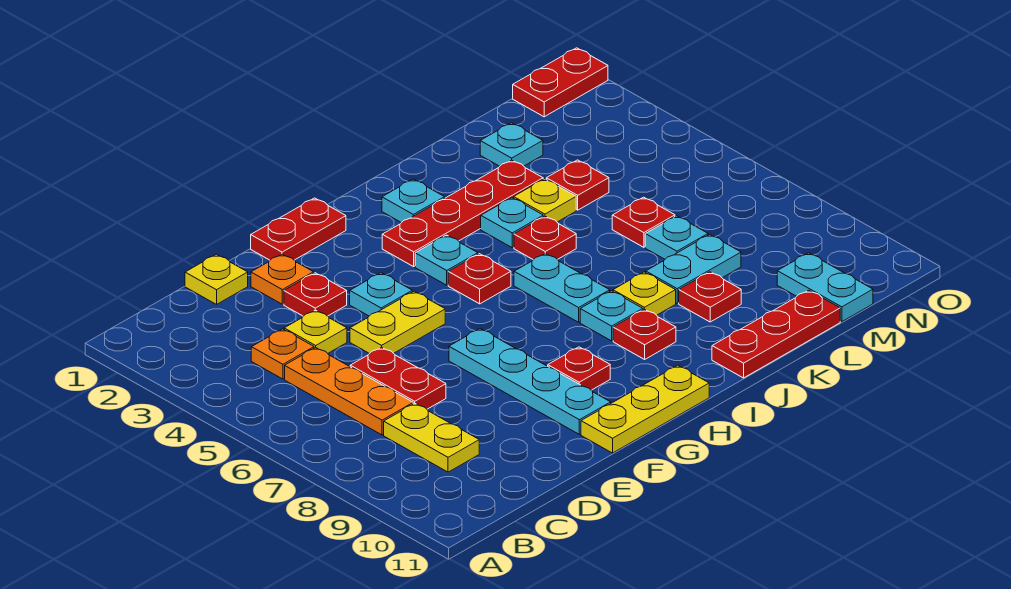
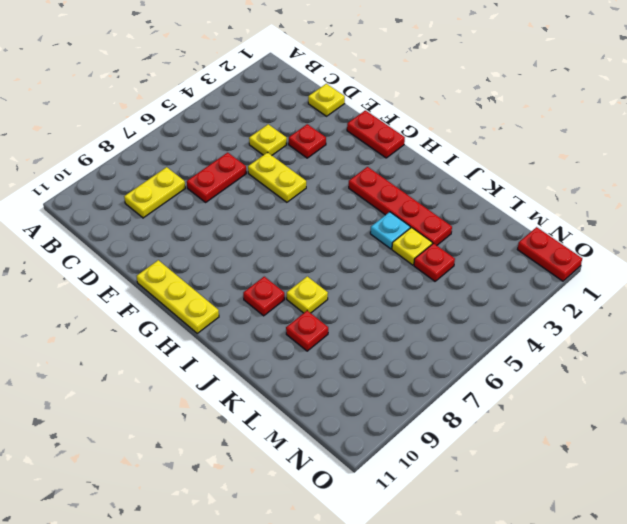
none -> orange 1x1 plate [251,329,314,379]
none -> orange 1x3 plate [285,348,413,435]
none -> orange 1x1 plate [251,254,314,304]
none -> cyan 1x1 plate [350,273,412,316]

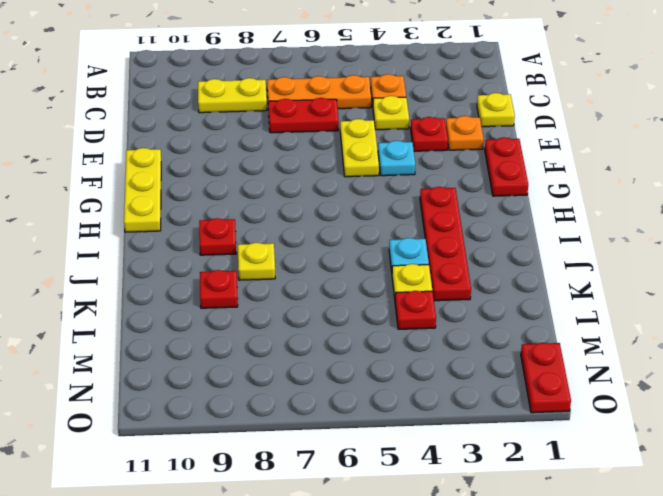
none -> cyan 1x4 plate [449,329,611,434]
none -> red 1x1 plate [548,347,610,390]
none -> cyan 1x1 plate [415,235,478,285]
none -> red 1x1 plate [448,254,511,304]

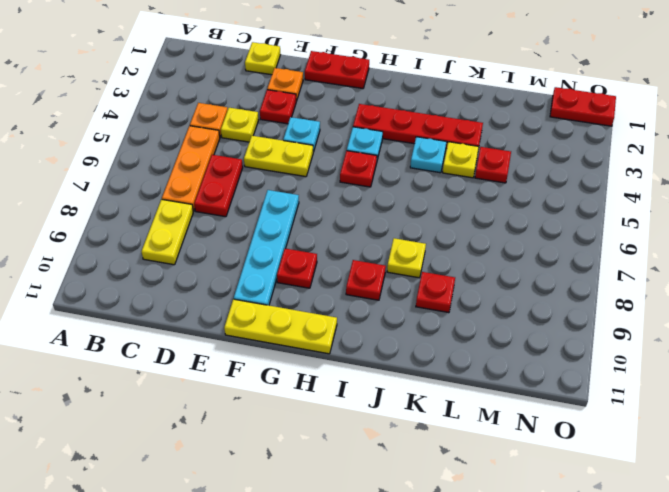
none -> cyan 1x1 plate [382,179,445,223]
none -> cyan 1x2 plate [514,254,610,322]
none -> cyan 1x1 plate [580,291,643,341]
none -> red 1x1 plate [514,216,576,260]

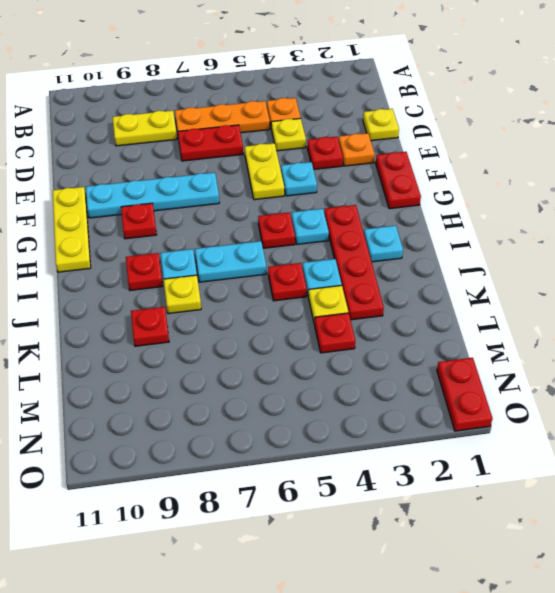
none -> red 1x3 plate [712,290,840,378]
none -> cyan 1x2 plate [646,234,741,303]
none -> cyan 1x1 plate [480,123,543,166]
none -> red 1x1 plate [612,197,675,247]

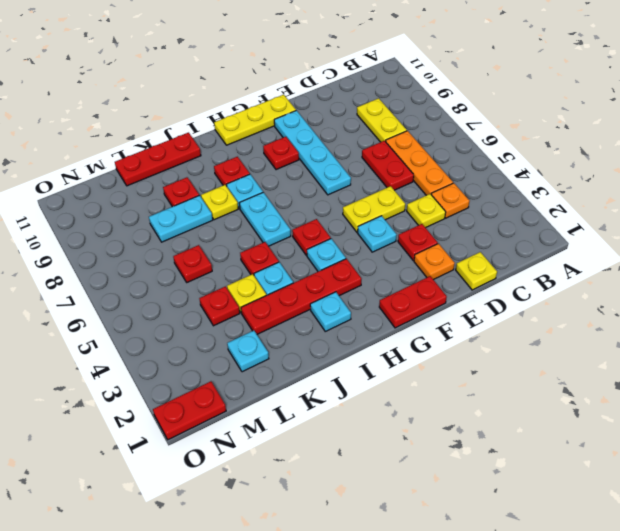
none -> cyan 1x1 plate [645,216,708,259]
none -> cyan 1x2 plate [777,253,873,322]

